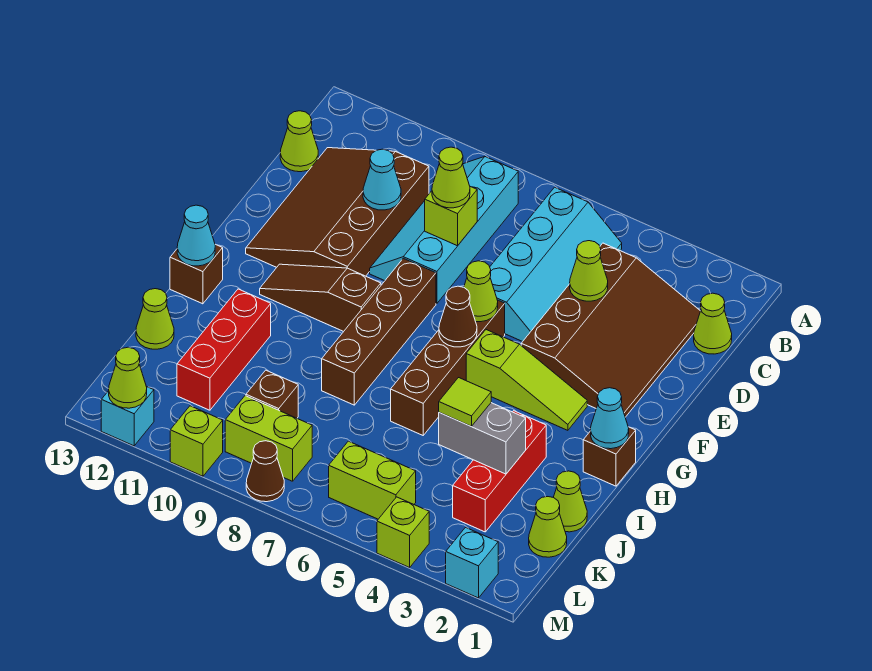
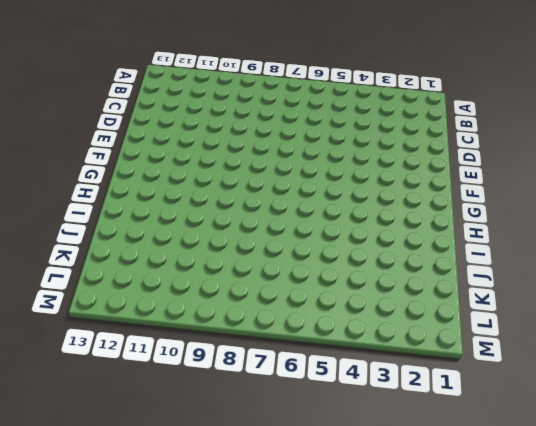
none -> cyan 2x4 slope [490,187,622,342]
none -> cyan 2x4 slope [370,157,518,304]
none -> lime 1x1 cone [694,293,732,354]
none -> brown 3x4 slope [521,243,700,417]

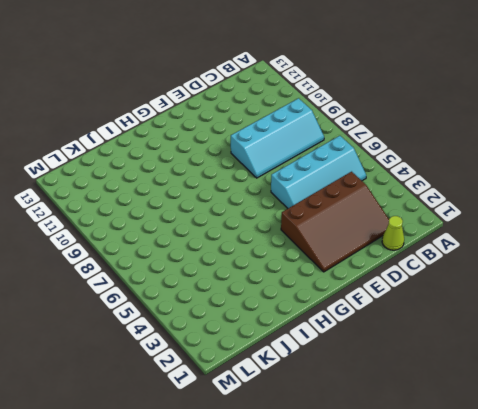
cyan 2x4 slope [231,98,324,178] -> cyan 2x4 slope turned to [370,157,518,304]
none -> brown 3x4 slope [246,148,429,276]
none -> lime 1x1 cone [280,111,318,172]
none -> brown 1x4 brick [391,300,505,435]
none -> brown 1x4 brick [322,258,436,405]

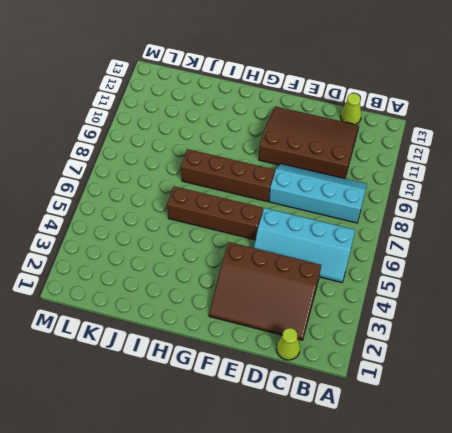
none -> lime 1x3 slope [466,330,587,430]
none -> brown 1x3 slope [260,264,381,332]
none -> brown 1x1 brick [583,427,636,486]
none -> brown 1x1 brick [170,244,223,304]

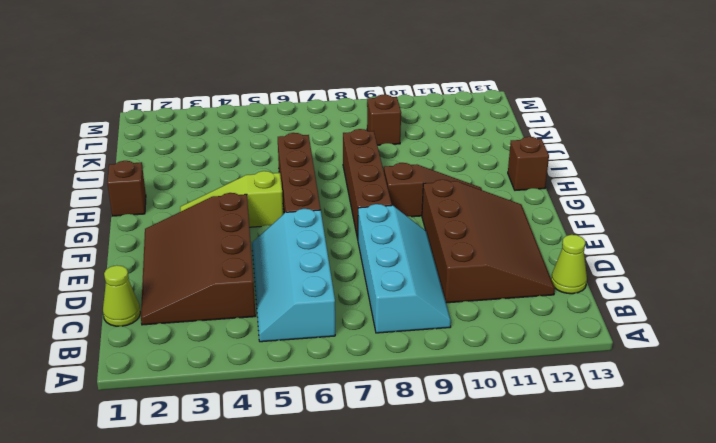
none -> red 1x3 brick [453,411,546,532]
none -> red 1x3 brick [177,289,271,410]
none -> lime 1x1 cone [553,471,587,532]
none -> lime 1x1 cone [136,289,174,349]

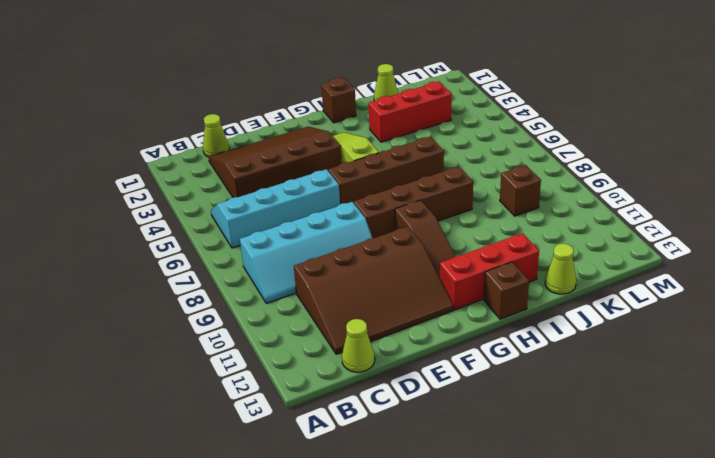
red 1x3 brick [440,233,539,310] -> red 1x3 brick moved to [177,289,271,410]
none -> lime 1x1 cone [529,497,567,557]
none -> lime 1x2 brick [329,441,416,519]
none -> lime 1x2 brick [225,396,312,481]
none -> cyan 1x1 brick [446,528,498,598]

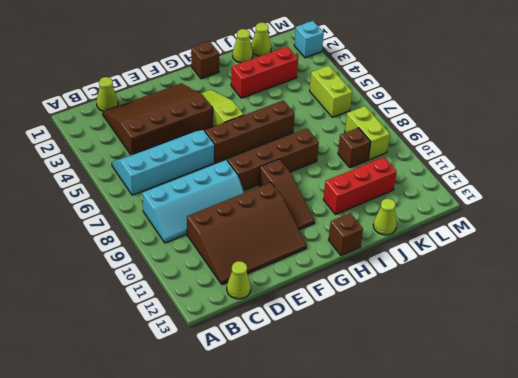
none -> lime 1x1 brick [377,497,429,568]
none -> brown 1x1 cone [246,441,284,502]
none -> lime 1x1 brick [170,406,223,476]
none -> cyan 1x1 brick [101,386,154,446]

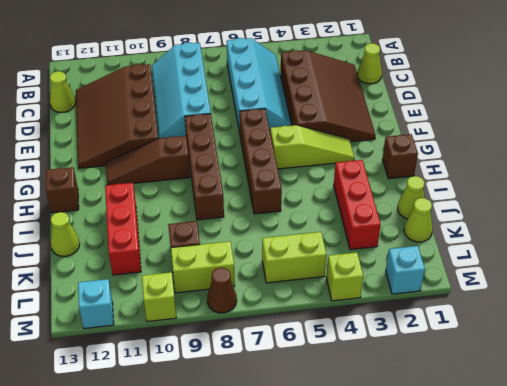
none -> lime 1x1 cone [570,241,608,301]
none -> lime 1x1 brick [425,187,477,246]
none -> cyan 1x1 cone [363,149,401,210]
none -> lime 1x1 cone [464,261,498,322]

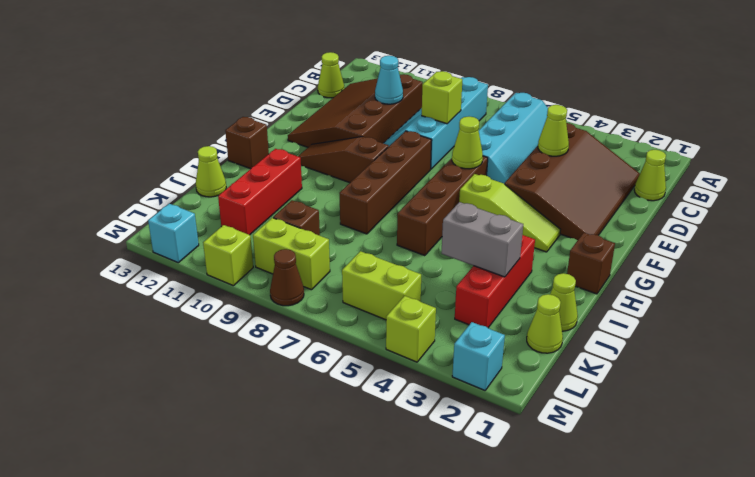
none -> brown 1x1 cone [439,286,477,347]
none -> cyan 1x1 cone [591,388,629,449]
none -> cyan 1x1 cone [177,205,215,266]
none -> lime 1x1 cone [109,347,147,408]

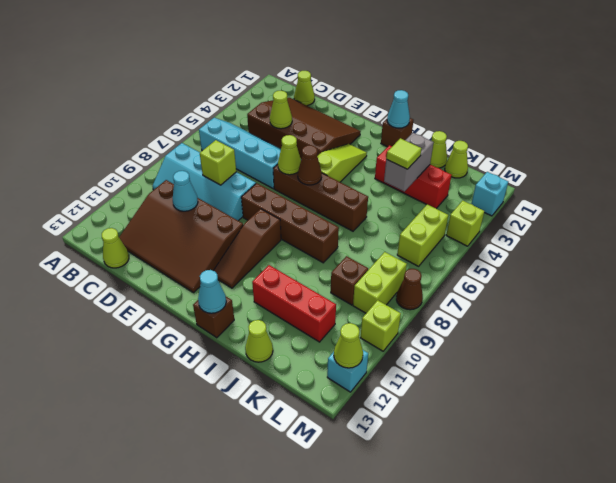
none -> lime 1x1 cone [432,147,470,208]

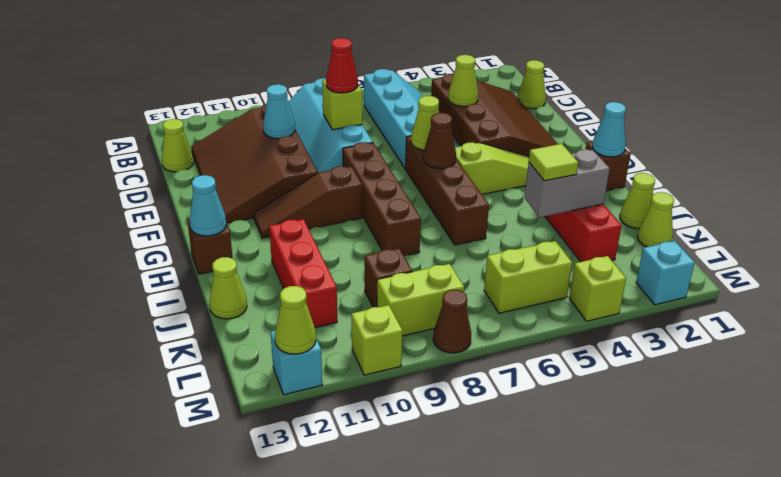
red 1x1 cone [326,38,358,93] -> lime 1x1 cone [432,147,470,208]

